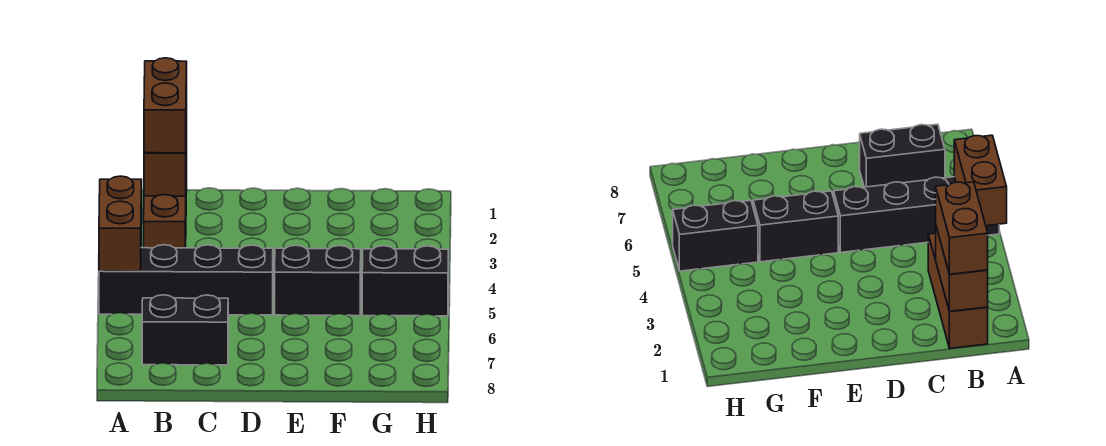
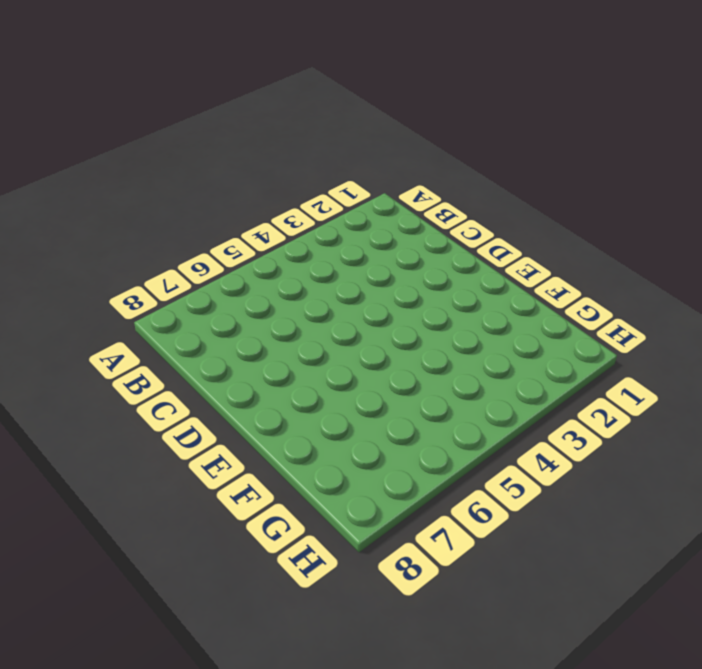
none -> black 1x4 brick [99,245,273,315]
none -> brown 1x3 brick [144,150,187,248]

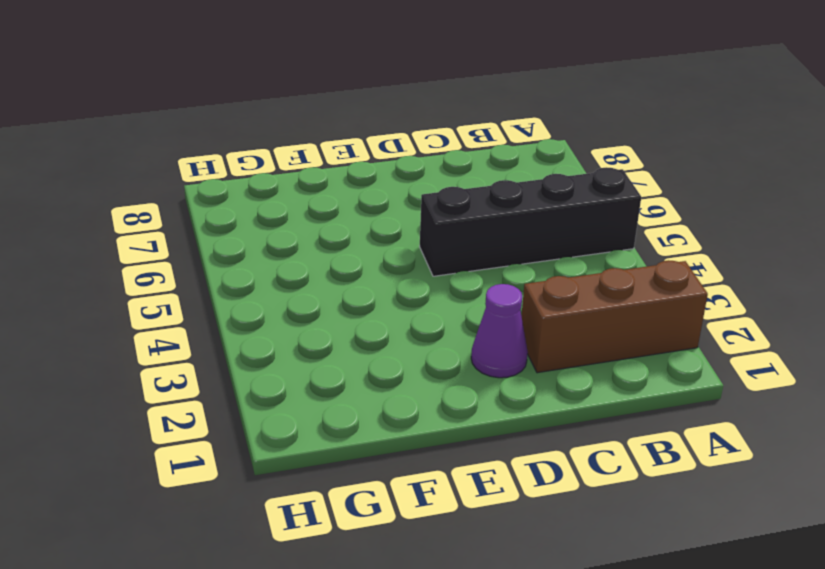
brown 1x3 brick [521,260,708,373] -> brown 1x3 brick turned to [144,150,187,248]
purple 1x1 cone [471,284,528,378] -> none
none -> black 1x2 brick [142,295,228,365]
none -> black 1x2 brick [275,245,361,316]

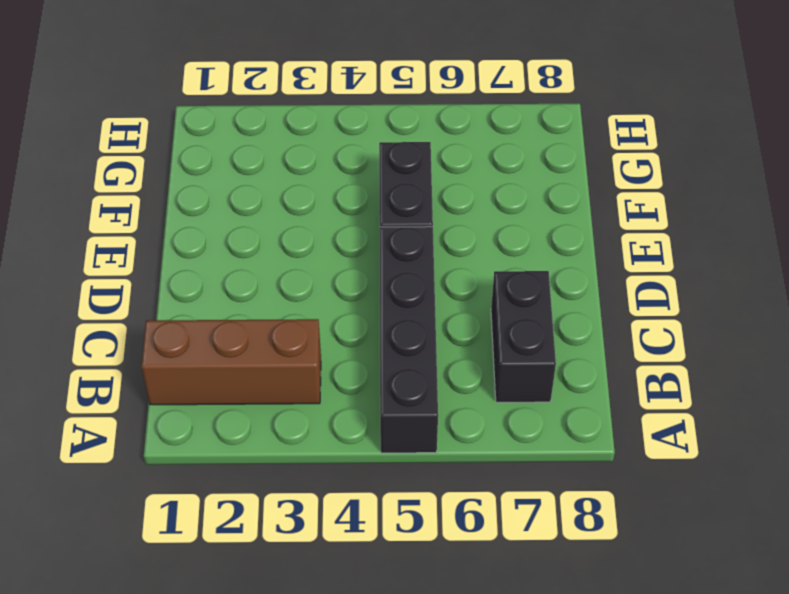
none -> black 1x2 brick [362,246,449,316]
none -> brown 1x2 brick [99,176,142,271]

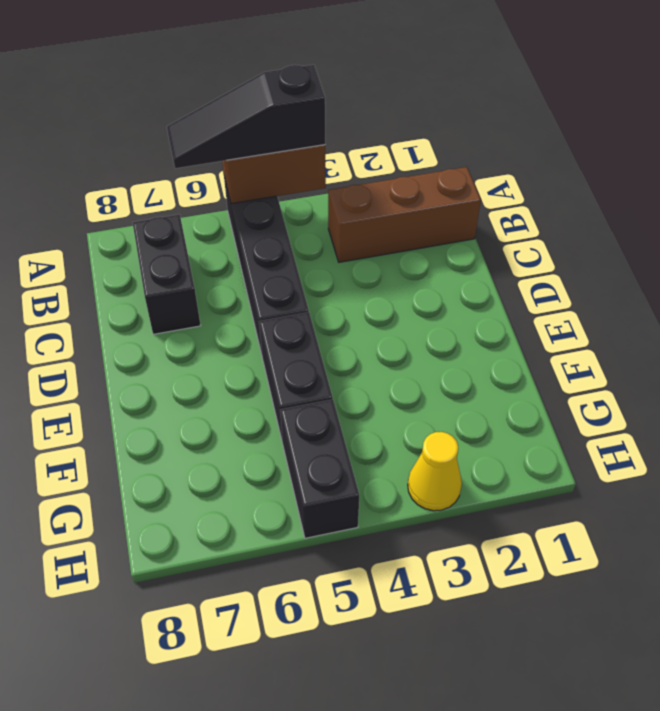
black 1x3 slope [167,65,325,168] -> none
yellow 1x1 cone [408,432,462,511] -> none
none -> brown 1x2 brick [144,107,187,196]
none -> brown 1x2 brick [144,58,187,153]

